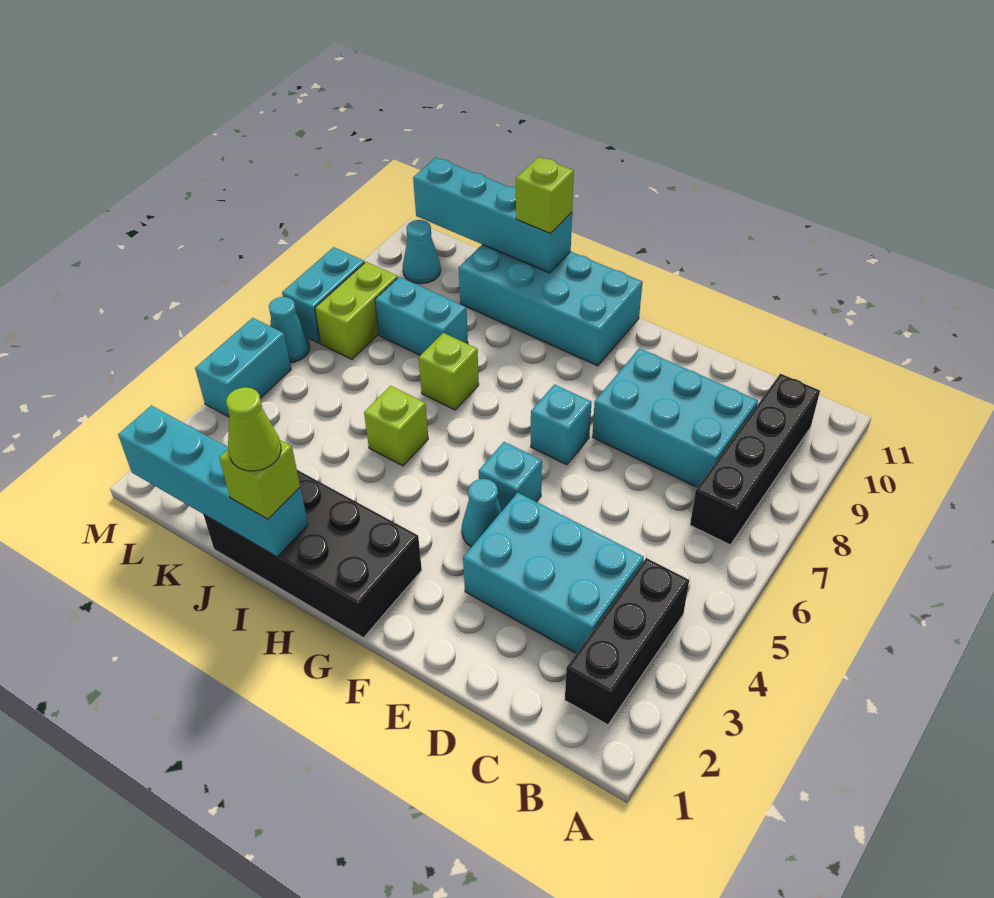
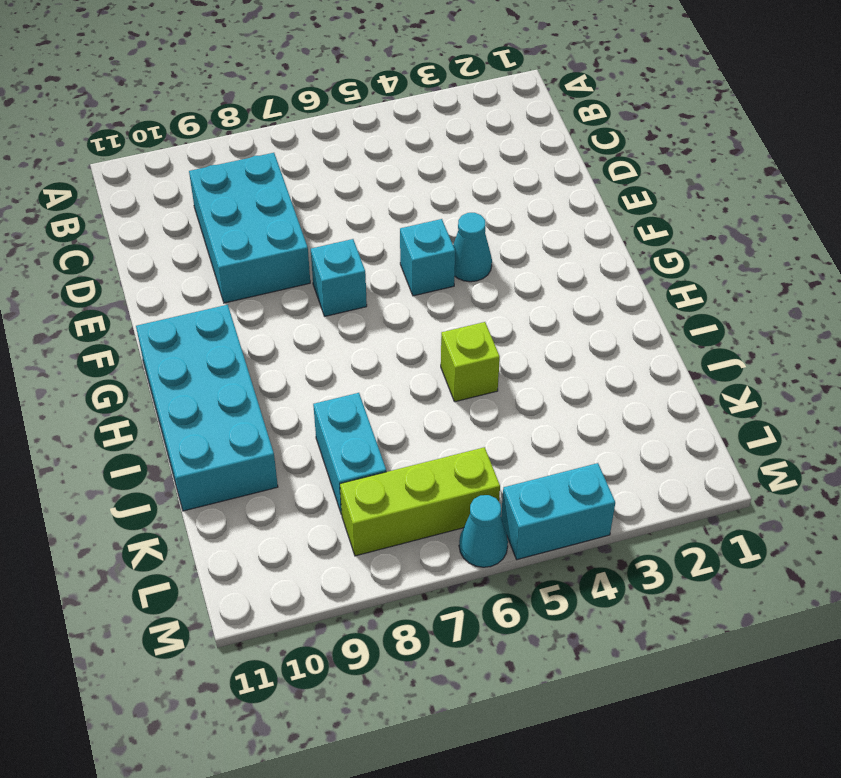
lime 1x3 brick [340,447,500,556] -> lime 1x2 brick [315,262,398,359]
none -> black 1x3 brick [565,558,689,725]
none -> black 1x4 brick [690,374,820,545]
none -> cyan 2x3 brick [463,493,644,654]

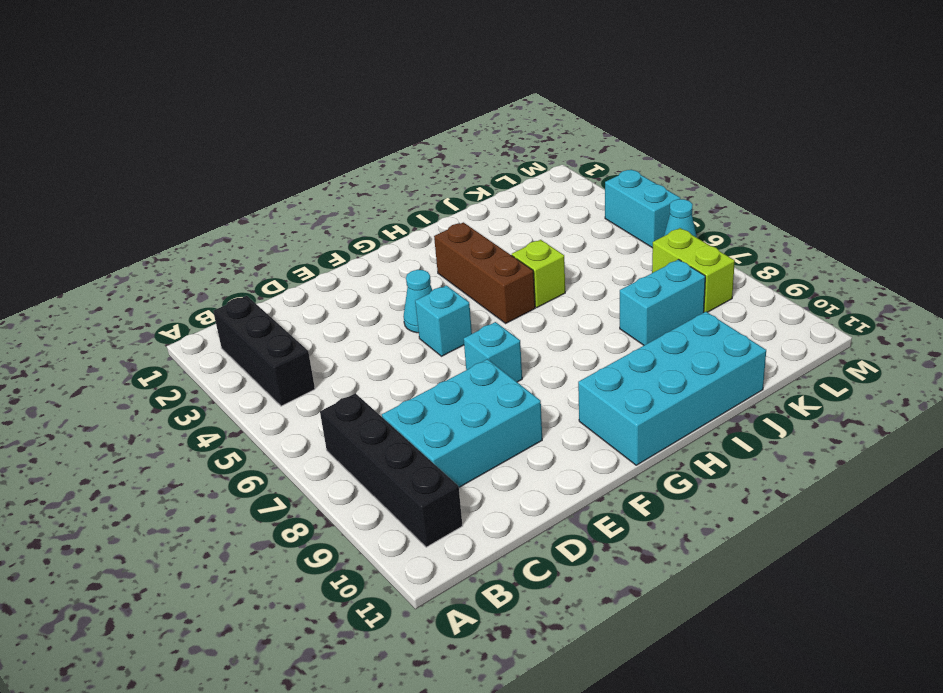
brown 1x3 brick [434,222,535,323] -> none
none -> cyan 2x3 brick [463,493,644,654]
none -> black 2x4 brick [204,470,422,638]
none -> lime 1x1 brick [419,333,479,410]

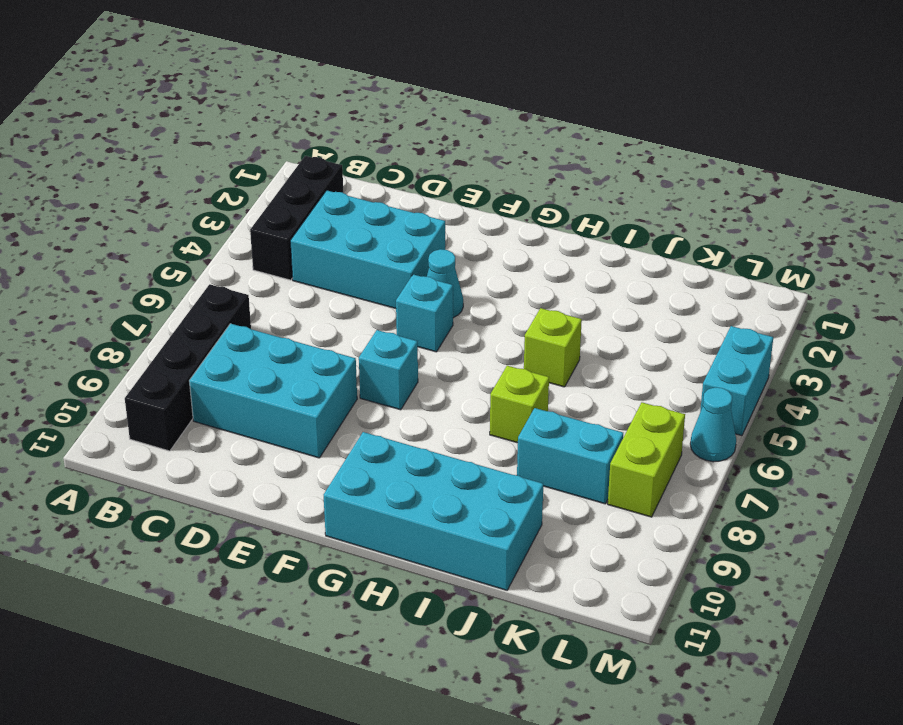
none -> black 2x4 brick [204,470,422,638]
none -> cyan 1x1 cone [403,220,441,284]
none -> cyan 1x2 brick [282,247,365,343]

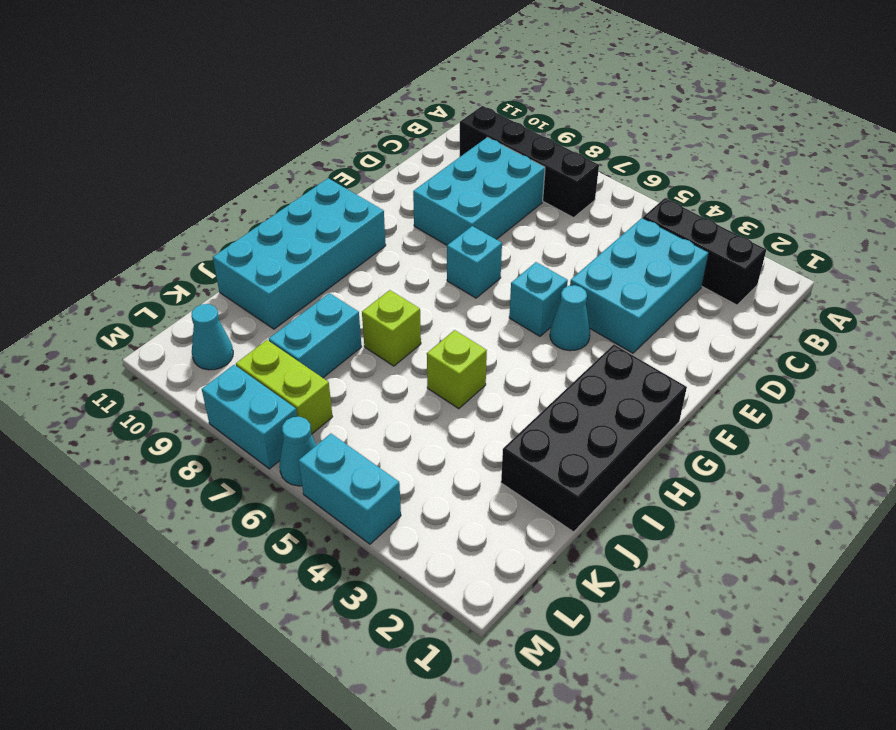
none -> cyan 1x4 brick [118,405,308,557]
none -> cyan 1x4 brick [413,158,572,273]
none -> lime 1x1 brick [219,440,300,519]

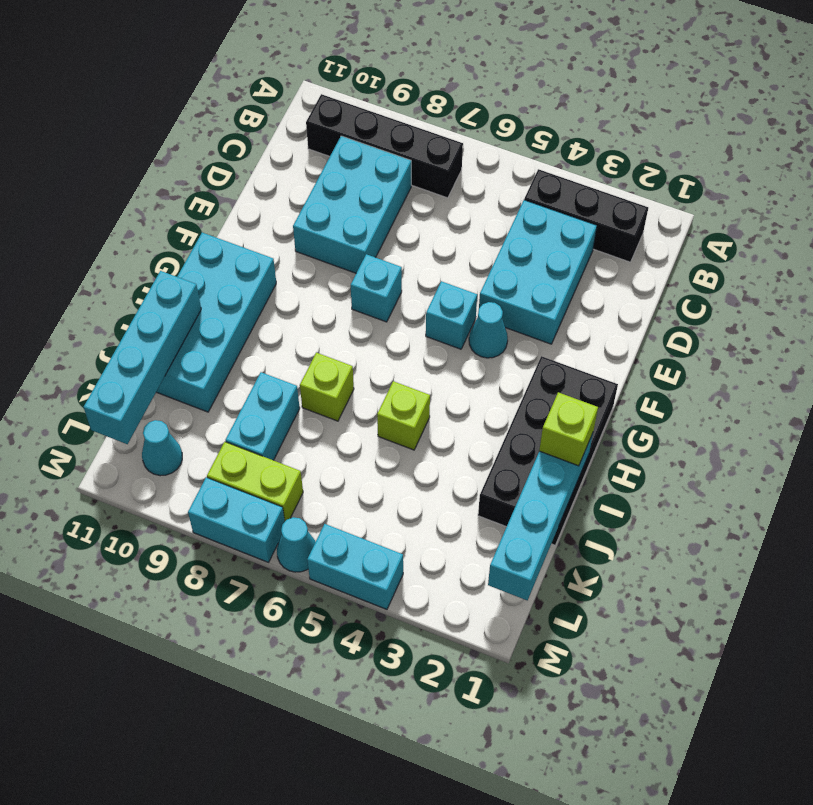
none -> lime 1x1 brick [516,157,574,233]
none -> lime 1x1 cone [226,387,281,471]

